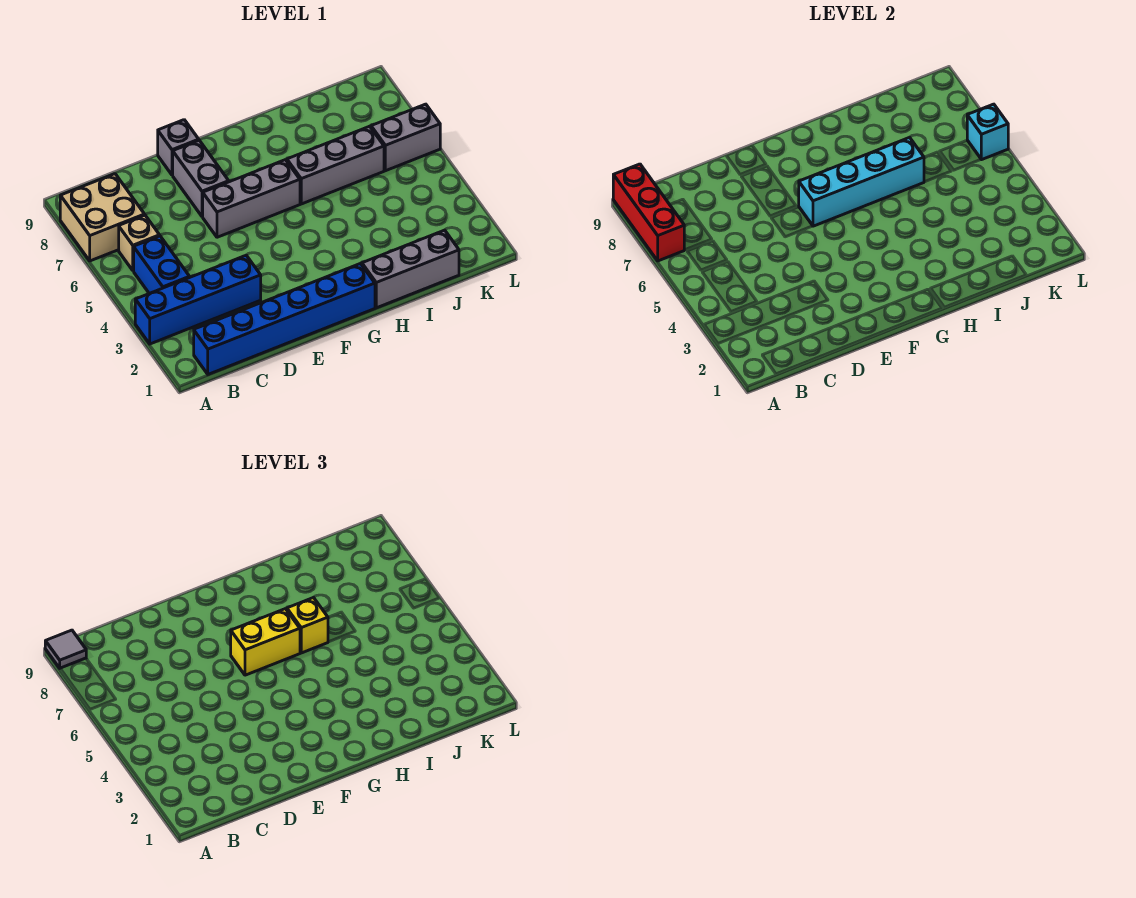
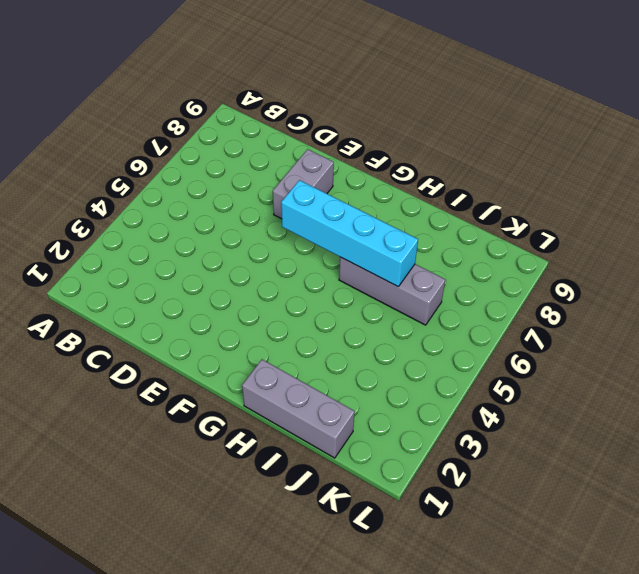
none -> blue 1x4 brick [135,255,261,344]
none -> tan 2x2 brick [60,174,145,261]
none -> blue 1x6 brick [194,263,375,374]

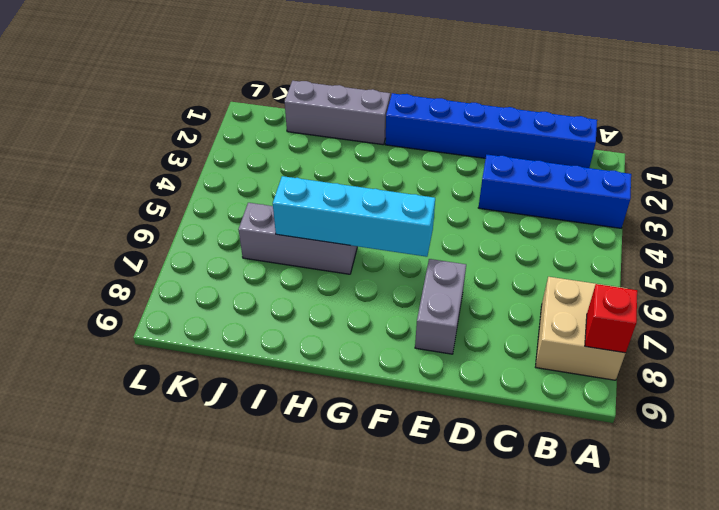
red 1x1 brick [585,284,637,353] -> red 1x3 brick [613,164,684,261]
none -> blue 1x2 brick [134,236,190,293]
none -> tan 1x1 brick [119,215,160,271]
none -> grey 1x3 brick [203,160,300,237]

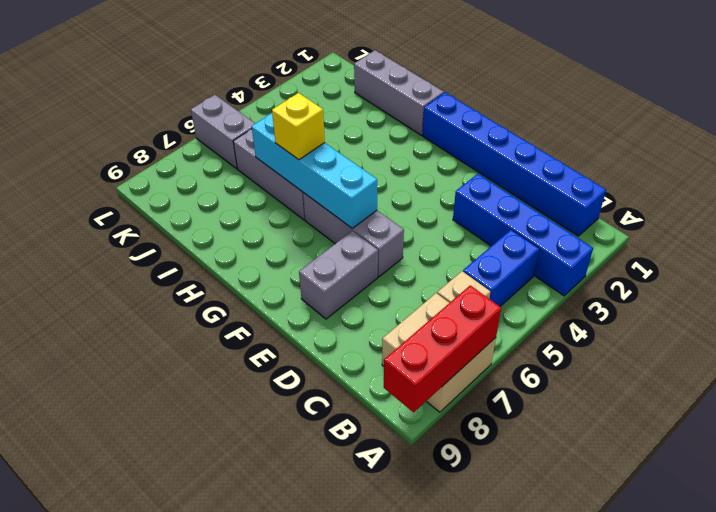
none -> grey 1x1 brick [158,120,199,175]
none -> cyan 1x1 brick [967,104,1008,160]
none -> grey 1x1 tile [45,630,86,668]

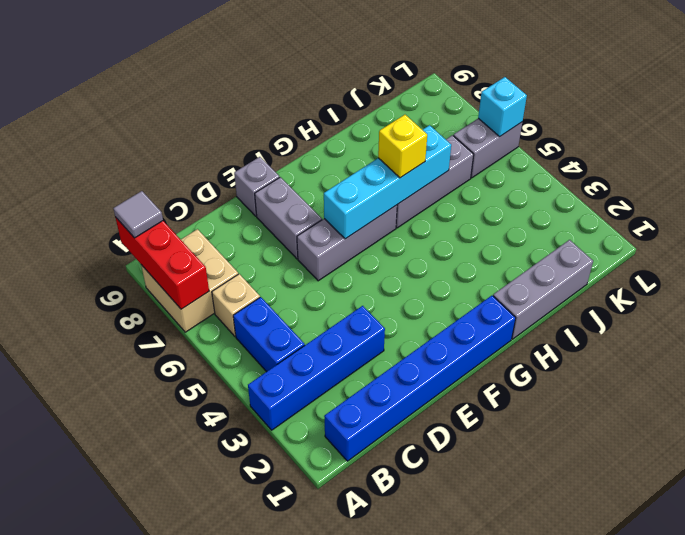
none -> yellow 1x2 brick [231,609,300,675]

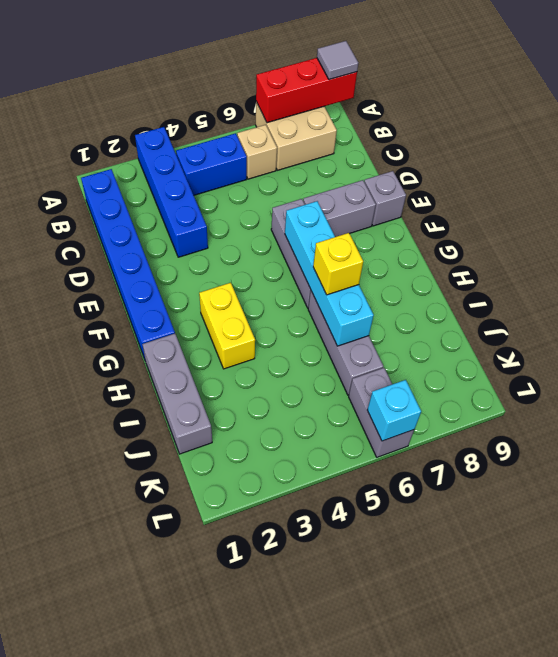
yellow 1x2 brick [199,283,255,369] -> yellow 1x2 brick moved to [231,609,300,675]

